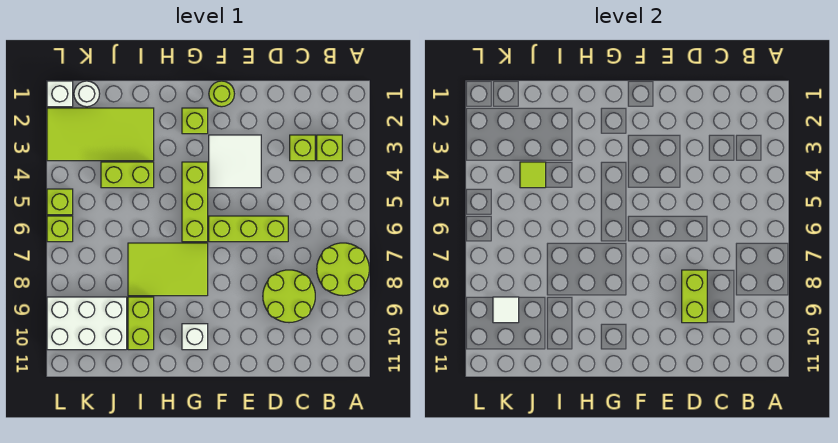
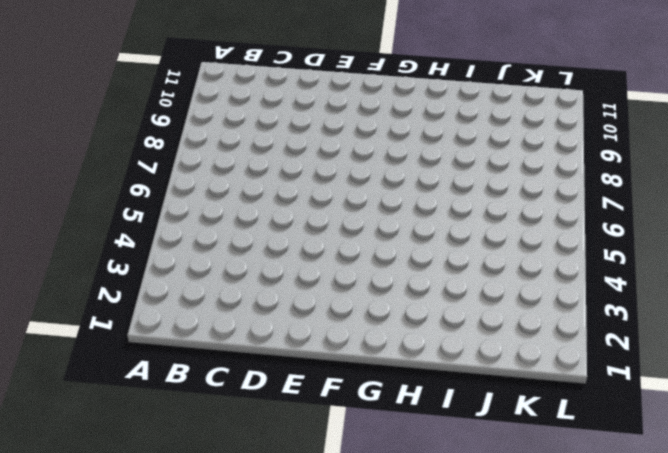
none -> lime 2x2 round brick [317,243,369,296]
none -> lime 1x1 brick [317,135,342,161]
none -> lime 1x1 brick [290,135,315,161]

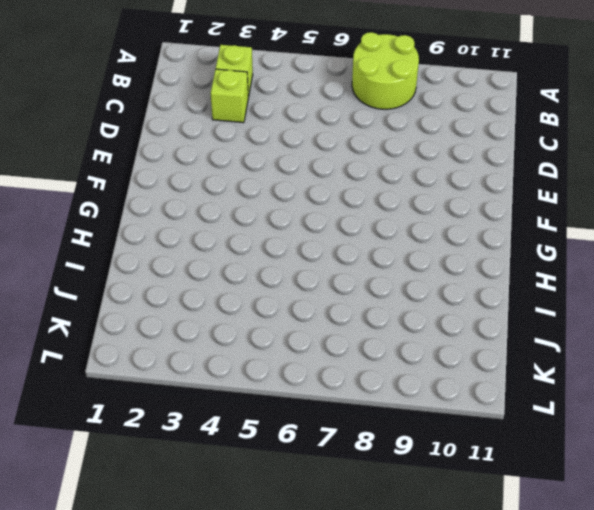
none -> lime 2x2 round brick [263,270,315,323]
none -> lime 1x3 brick [209,216,288,242]
none -> white 2x2 tile [209,135,261,188]

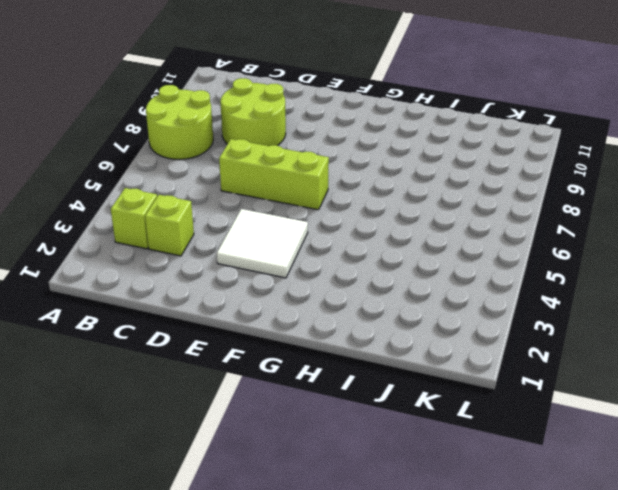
none -> lime 1x1 round brick [209,81,234,107]
none -> lime 1x1 brick [182,108,208,134]
none -> lime 1x3 brick [182,162,208,242]

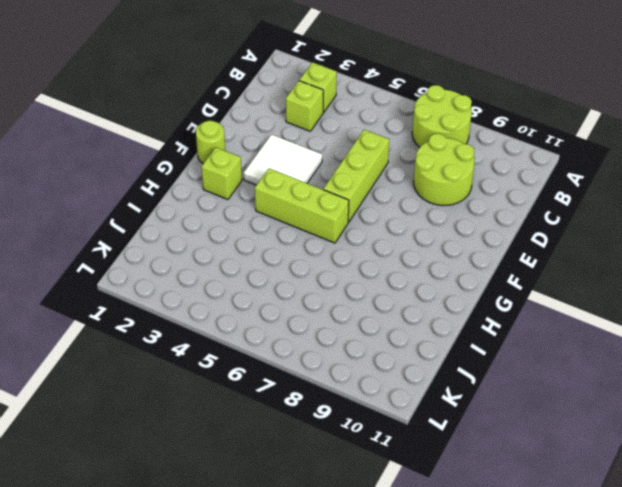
none -> lime 2x3 tile [128,243,208,296]
none -> white 1x1 brick [182,324,208,350]
none -> lime 2x4 tile [47,108,154,161]

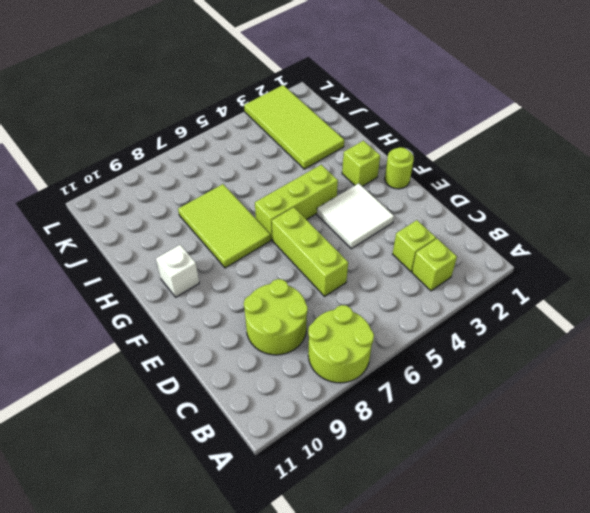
none -> lime 1x2 brick [101,162,154,188]
none -> lime 1x2 brick [128,297,154,350]
none -> white 2x3 brick [47,297,127,350]

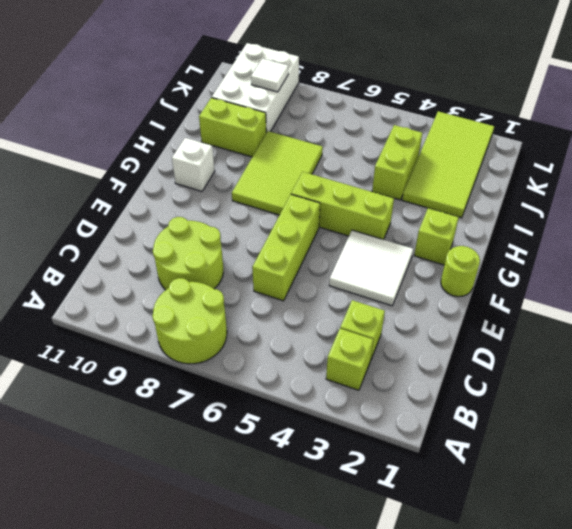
none -> white 1x1 round brick [74,81,100,107]
none -> white 1x1 brick [47,81,73,107]
none -> lime 1x1 brick [47,189,73,215]

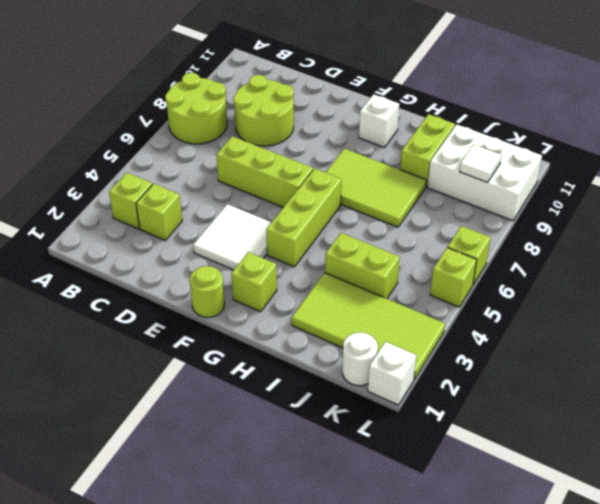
none -> lime 1x2 brick [682,270,707,323]
none -> lime 1x1 tile [520,162,546,188]

